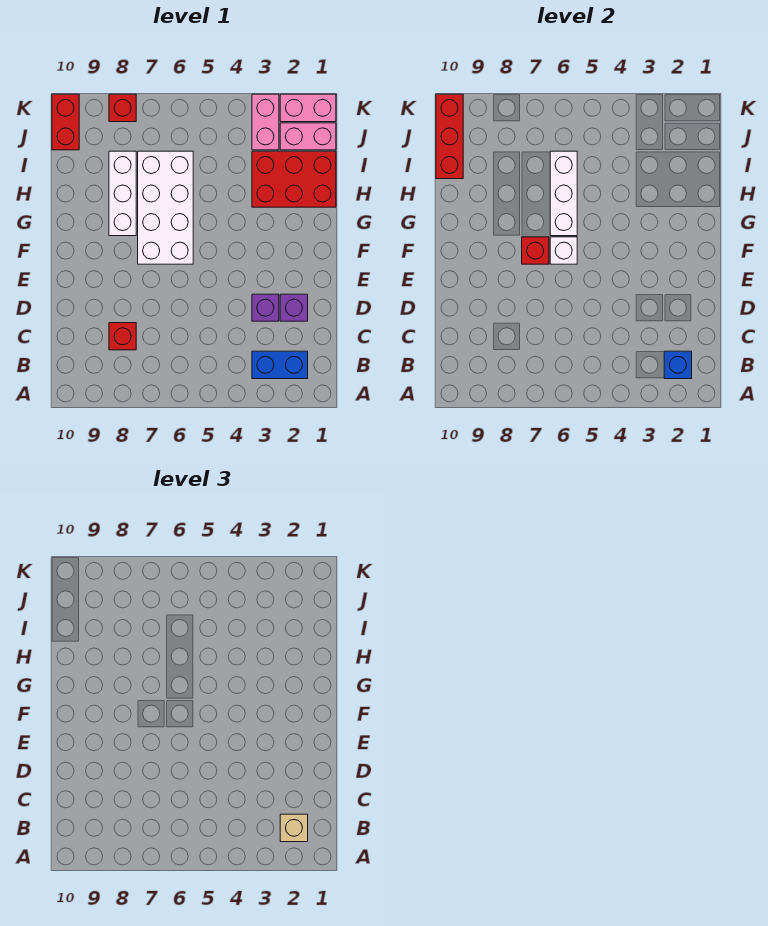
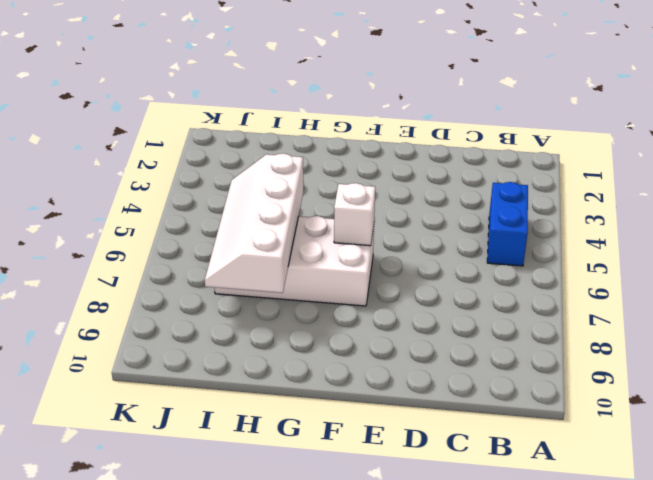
blue 1x2 brick [487,182,528,266] -> blue 1x2 brick moved to [252,351,308,379]
white 2x4 slope [205,153,303,293] -> white 1x3 brick [550,151,577,236]
none -> red 1x1 brick [109,323,136,350]
none -> purple 1x1 brick [280,294,308,321]
none -> purple 1x1 brick [252,294,279,321]

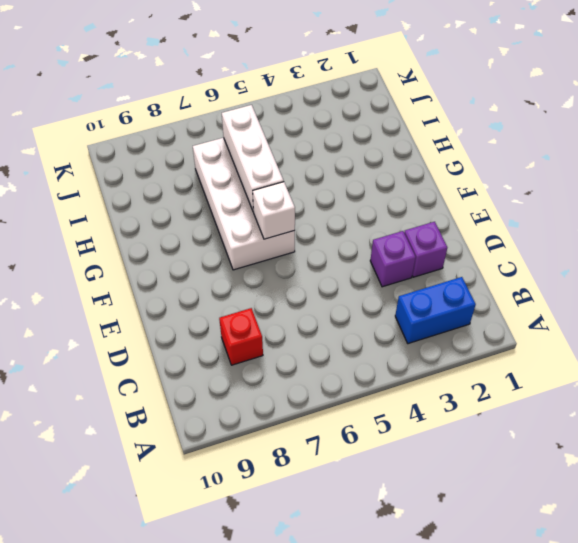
none -> white 1x3 brick [109,151,136,236]
none -> red 2x3 brick [252,151,336,207]
none -> pink 1x2 brick [280,123,336,150]

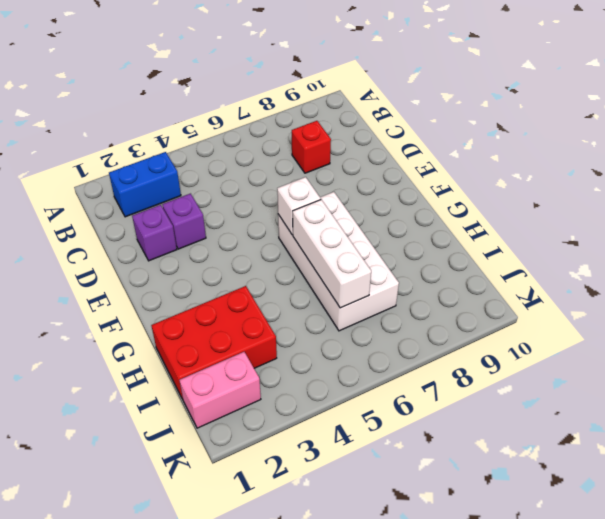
none -> white 1x3 brick [109,151,136,236]
none -> pink 1x2 brick [252,94,279,150]
none -> red 1x2 brick [52,94,79,150]

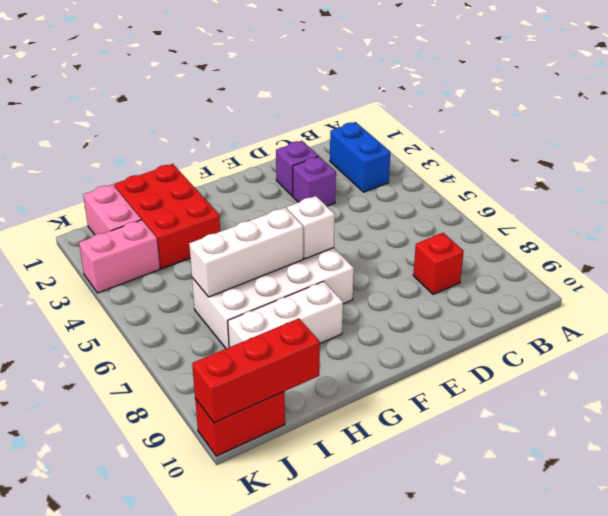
none -> pink 1x2 brick [280,94,336,122]
none -> red 1x1 brick [109,94,136,122]
none -> blue 1x1 brick [664,351,692,379]

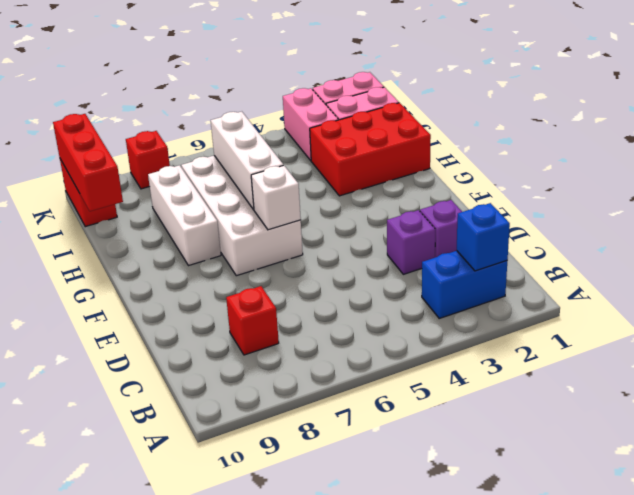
none -> red 1x1 brick [522,237,549,264]
none -> tan 1x1 brick [280,814,308,842]

